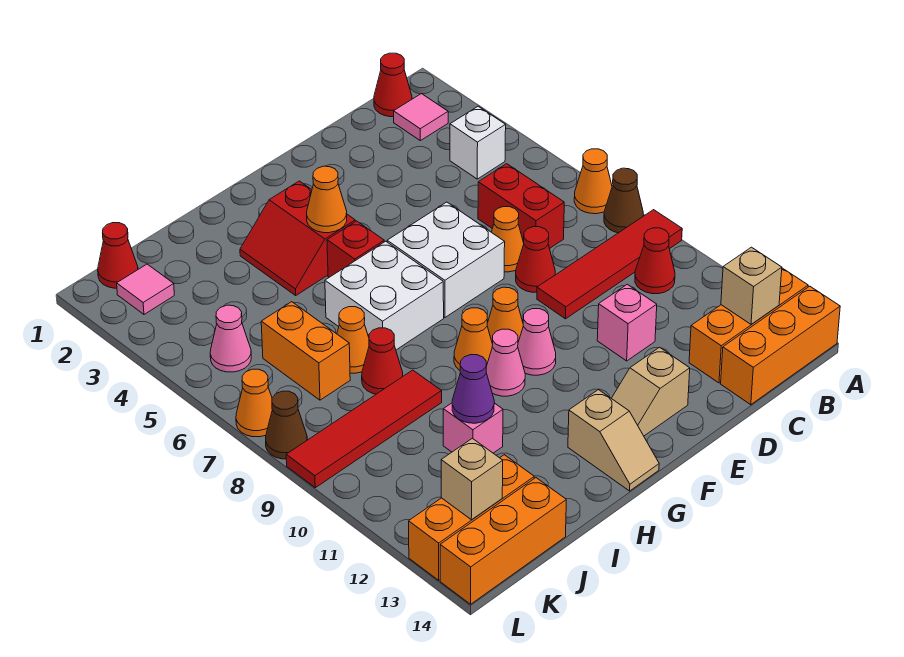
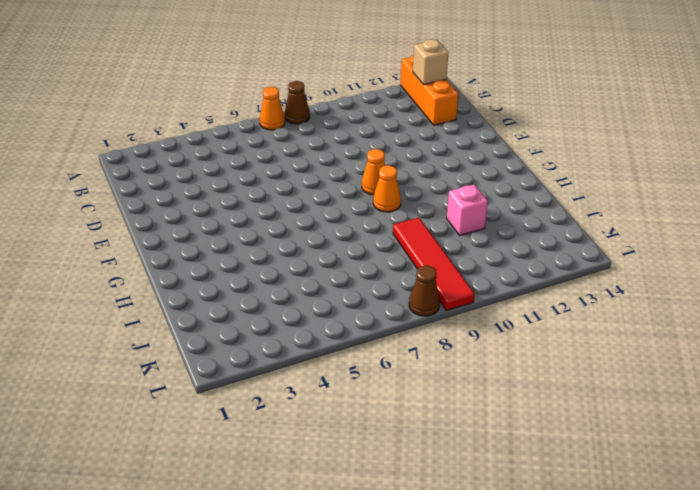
none -> red 1x4 tile [537,210,682,319]
none -> orange 1x3 brick [721,286,840,405]
none -> red 1x1 cone [374,53,412,117]
none -> pink 1x1 tile [394,94,448,141]

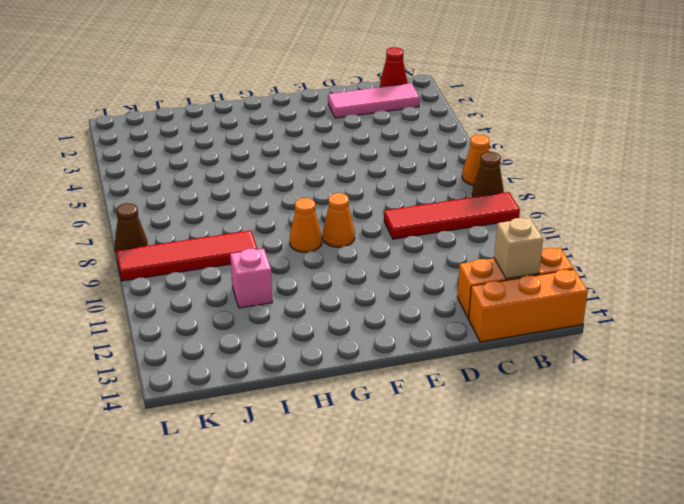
pink 1x3 tile [328,83,420,118] -> pink 1x1 tile [394,94,448,141]
none -> white 1x1 brick [450,106,506,179]
none -> red 1x1 cone [635,228,675,294]
none -> red 1x2 brick [478,164,564,248]
none -> orange 1x1 cone [492,207,524,272]

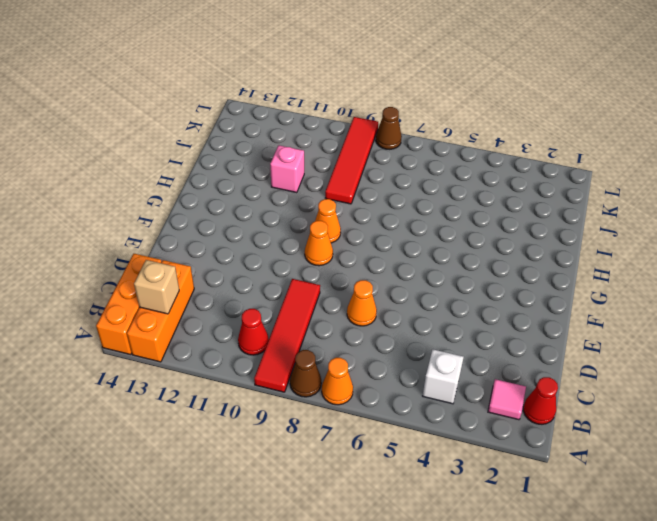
none -> red 1x2 brick [478,164,564,248]
none -> red 1x1 cone [516,227,555,292]
none -> pink 1x1 brick [597,284,657,361]
none -> white 2x2 brick [387,202,505,317]

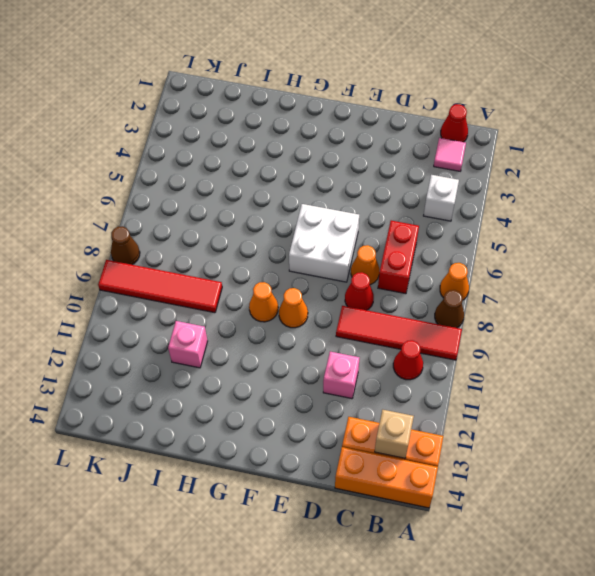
none -> tan 1x2 slope [611,347,690,436]
none -> pink 1x1 cone [518,309,556,375]
none -> red 2x2 slope [240,181,355,295]
none -> red 1x1 brick [327,221,384,277]

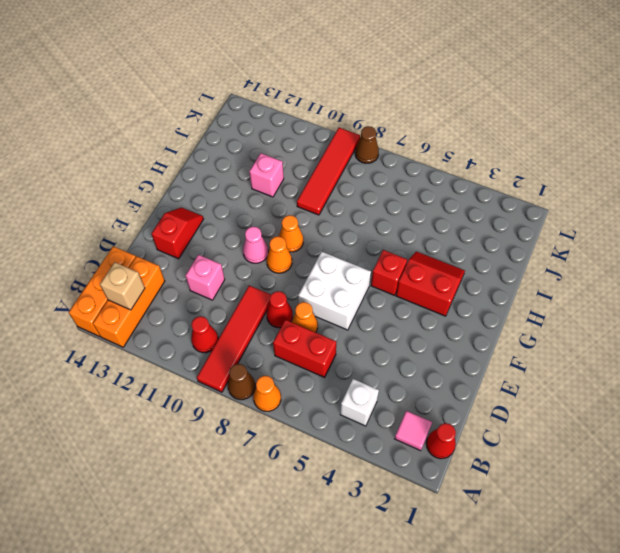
red 1x2 slope [151,208,203,259] -> tan 1x2 slope [611,347,690,436]
none -> white 2x2 brick [325,241,444,350]
none -> pink 1x1 cone [486,329,525,396]
none -> tan 1x2 slope [568,390,659,491]
none -> orange 1x1 cone [337,307,369,373]

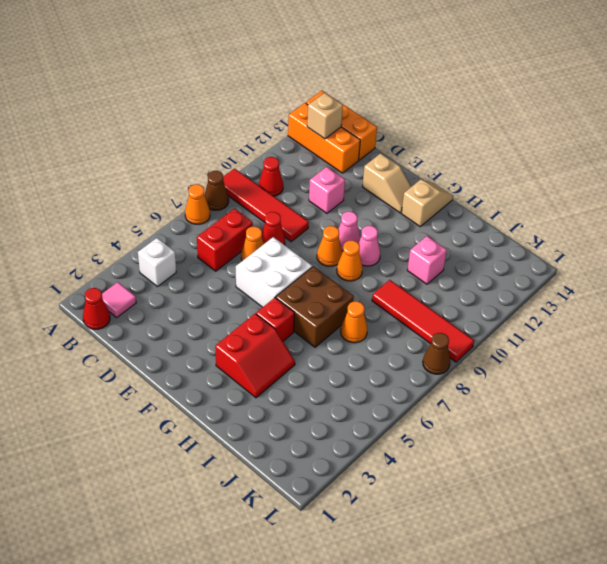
brown 2x2 brick [276,266,354,347] -> white 2x2 brick [325,241,444,350]
none -> red 1x1 cone [362,328,403,394]
none -> orange 1x2 brick [261,302,350,400]
none -> orange 1x3 brick [409,455,534,580]
none -> orange 1x3 brick [440,478,566,604]

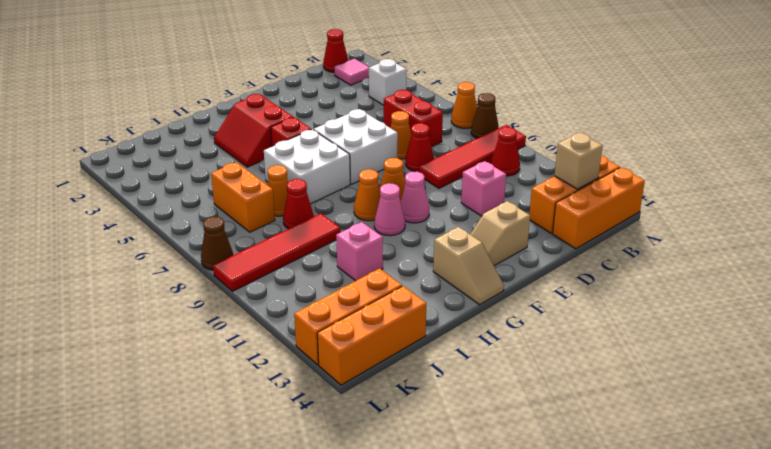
none -> red 1x1 cone [98,223,138,288]
none -> pink 1x1 tile [117,264,174,314]
none -> pink 1x1 cone [210,305,251,372]
none -> orange 1x1 cone [236,369,272,437]

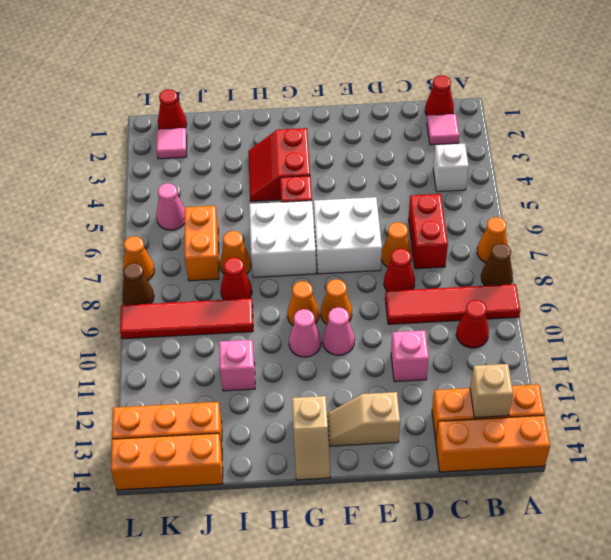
none -> orange 1x1 cone [307,166,347,233]
none -> purple 1x1 cone [452,355,494,423]
none -> tan 1x1 brick [441,438,503,520]

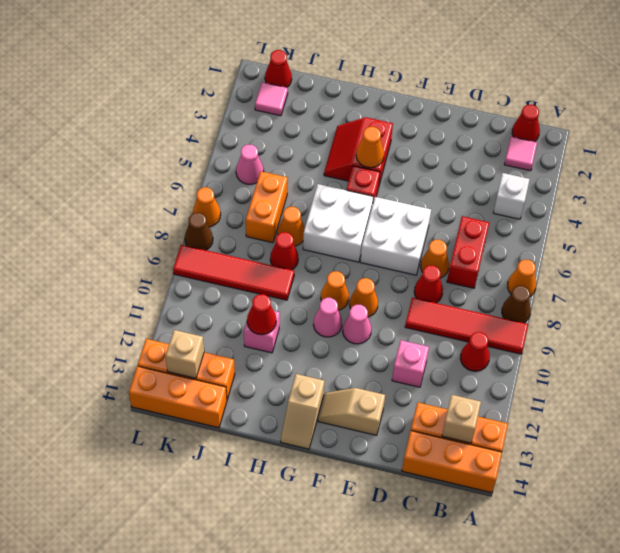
red 1x1 cone [247,294,276,335] -> purple 1x1 cone [452,355,494,423]

